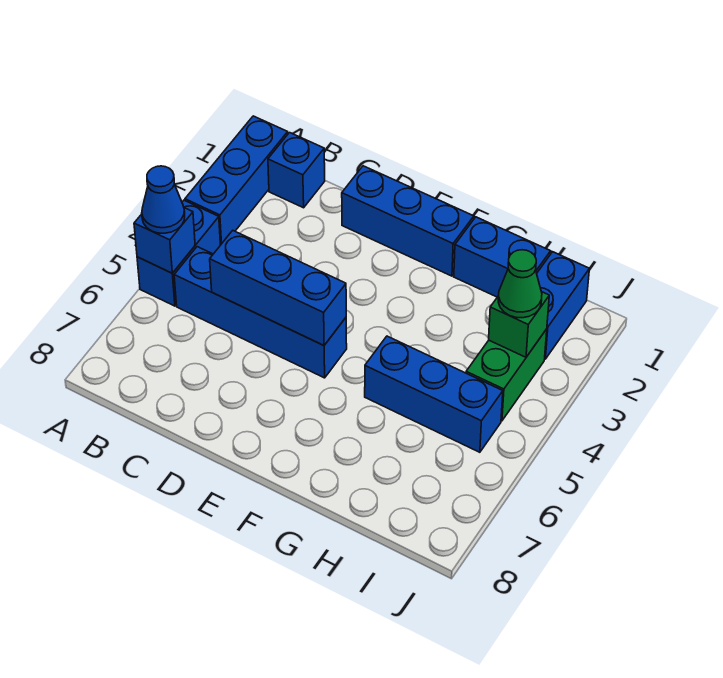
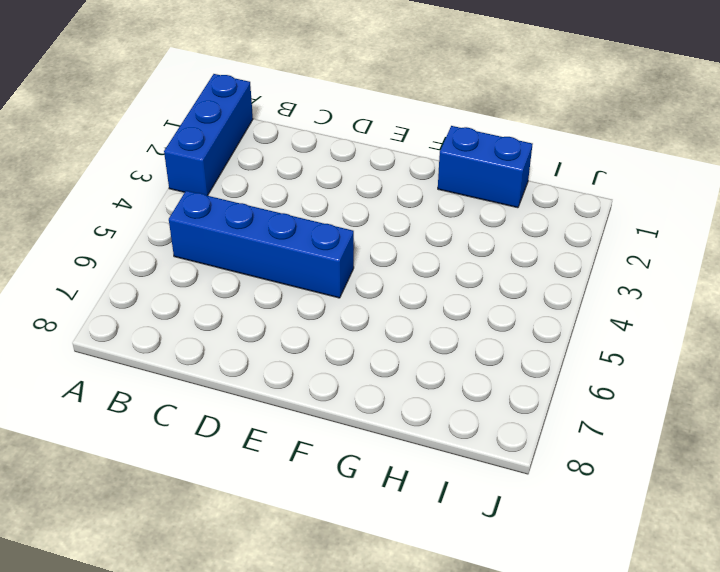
none -> blue 1x2 brick [137,200,220,306]
none -> blue 1x1 brick [268,133,325,208]
none -> blue 1x3 brick [342,166,474,276]

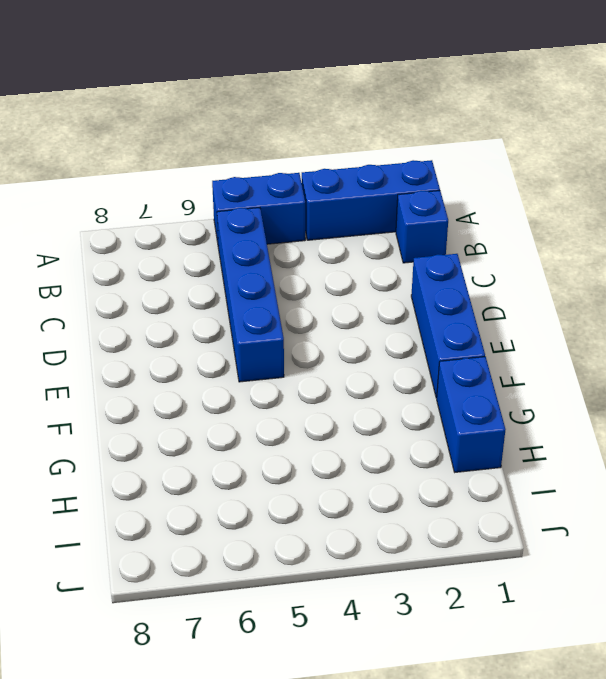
none -> blue 1x3 brick [365,336,503,452]
none -> blue 1x2 brick [537,252,589,359]
none -> green 1x2 brick [466,329,547,421]

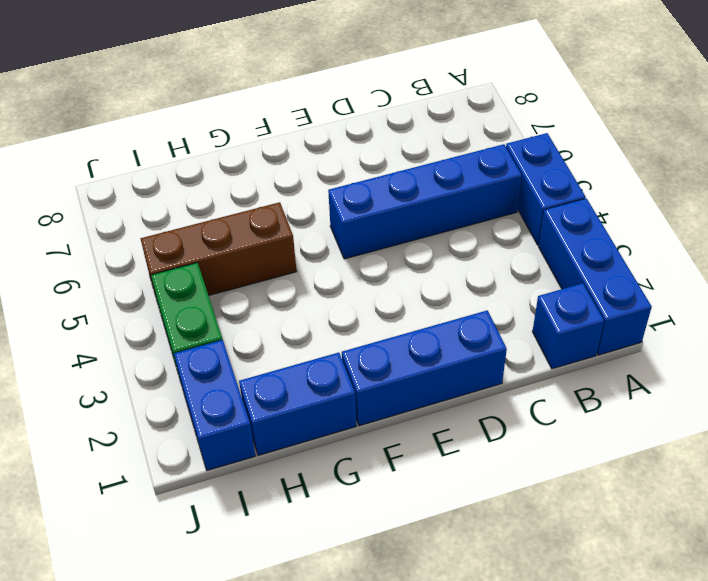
brown 1x3 brick [141,202,297,299] -> blue 1x3 brick [365,336,503,452]
none -> blue 1x1 brick [134,208,195,273]
none -> blue 1x3 brick [210,230,346,345]
none -> green 1x1 brick [489,292,549,357]

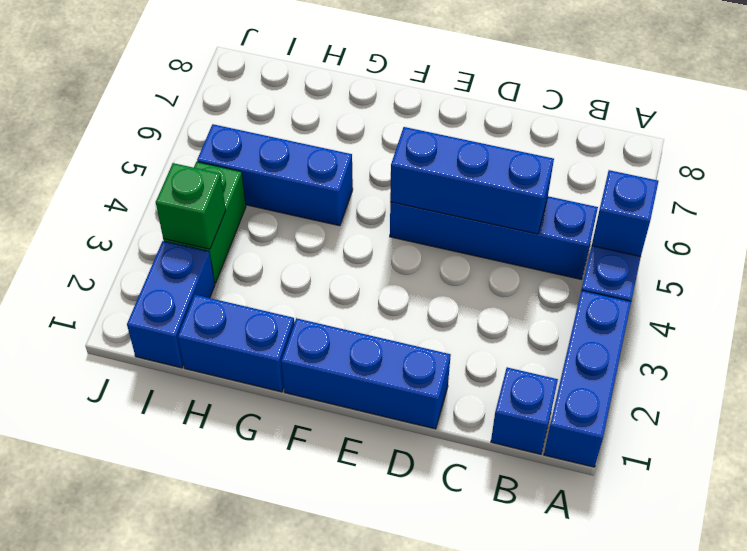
none -> blue 1x1 cone [142,166,185,233]
none -> green 1x1 cone [498,250,542,318]

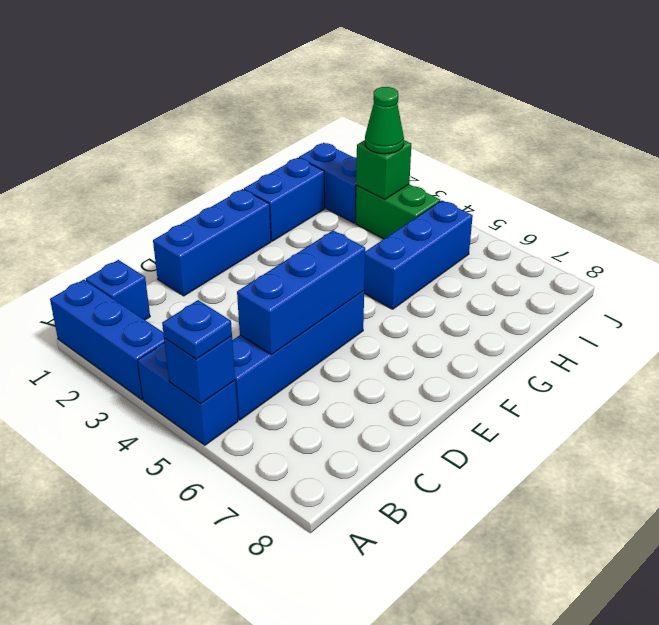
blue 1x1 plate [162,300,232,359] -> blue 1x1 cone [142,166,185,233]

